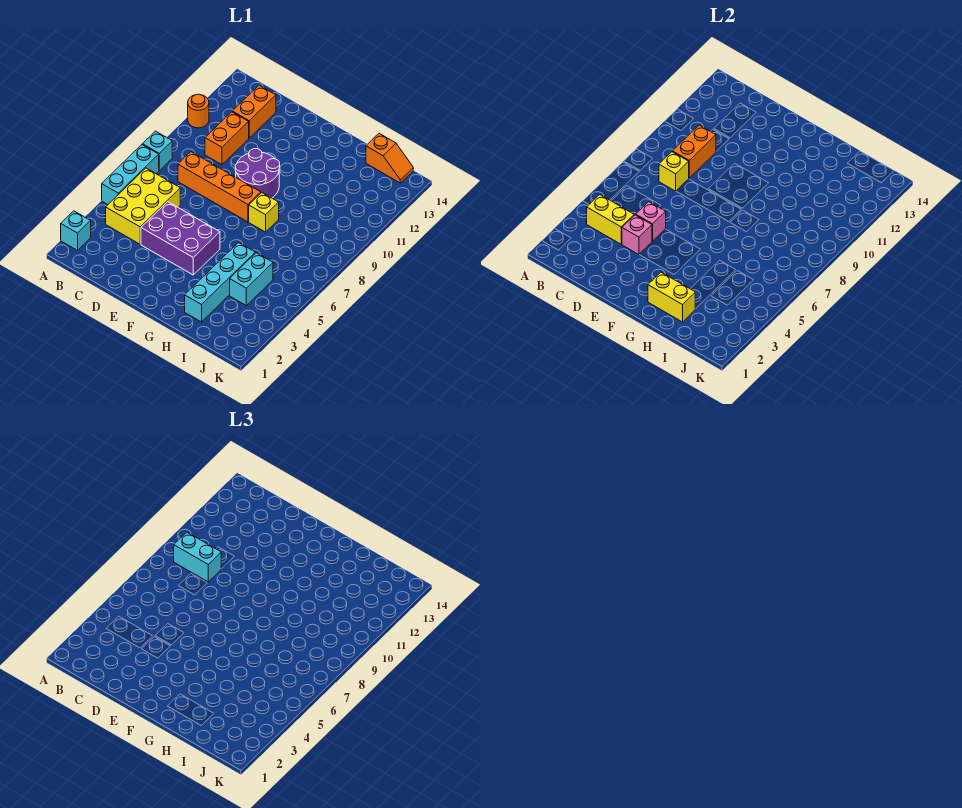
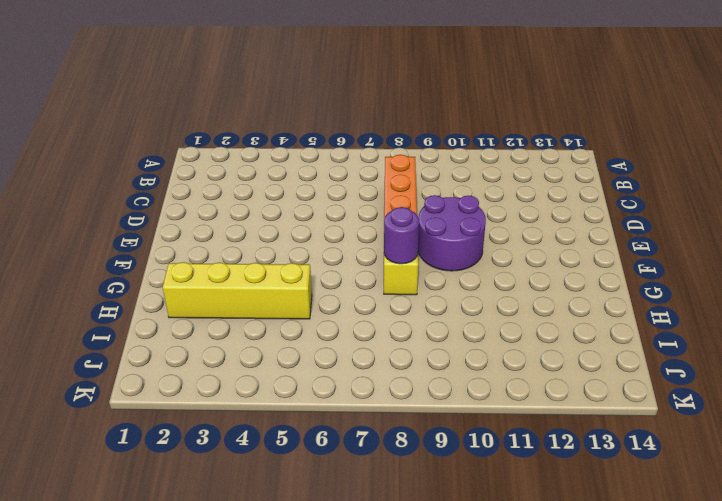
purple 1x1 round brick [384,207,419,264] -> none
yellow 1x4 brick [163,262,312,319] -> cyan 1x4 brick [185,243,255,322]
none -> cyan 1x1 brick [61,211,91,250]
none -> cyan 1x3 brick [102,145,159,205]
none -> cyan 1x1 brick [142,131,172,171]

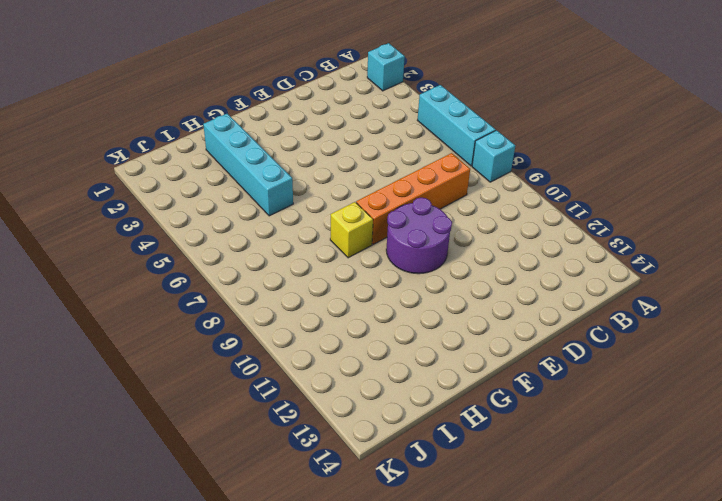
none -> orange 1x1 round brick [188,94,209,128]
none -> yellow 2x3 brick [106,168,180,244]
none -> orange 1x2 brick [205,112,249,165]

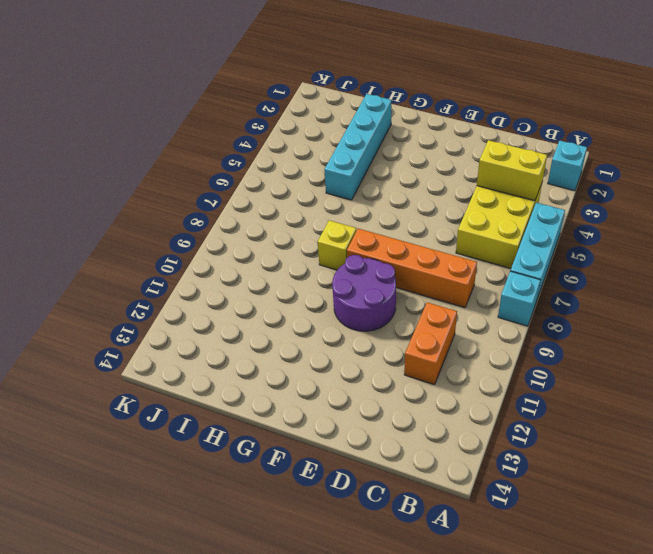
none -> orange 1x1 round brick [188,94,209,128]
none -> orange 1x2 brick [232,85,276,138]
none -> purple 2x3 brick [141,202,220,275]

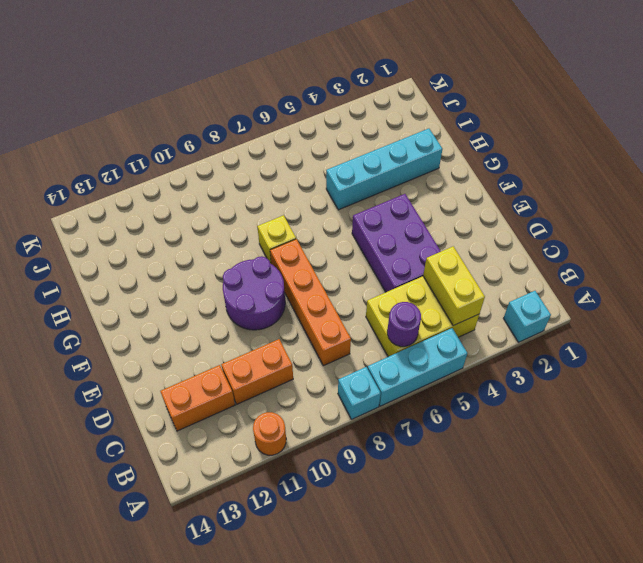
purple 1x1 round brick [387,302,421,347] -> none
none -> cyan 1x2 brick [230,253,273,305]
none -> orange 1x2 slope [366,134,413,183]
none -> yellow 1x1 brick [659,152,689,191]

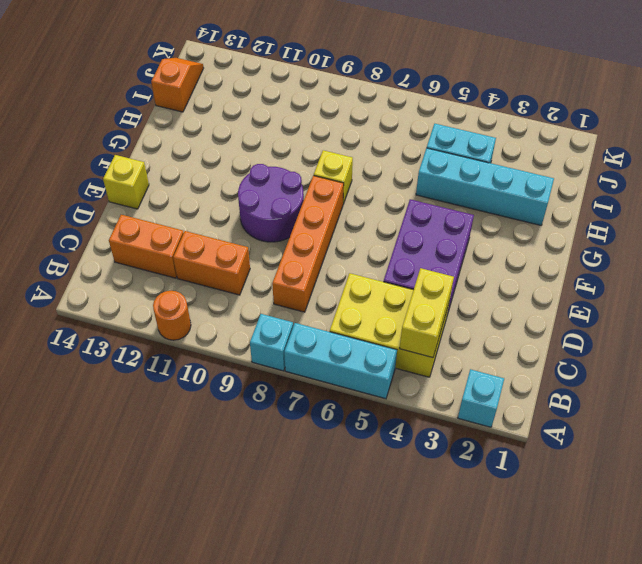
yellow 1x1 brick [103,155,149,209] -> yellow 1x1 brick moved to [659,152,689,191]
none -> orange 1x2 brick [673,125,716,178]
none -> pink 1x1 brick [622,215,652,255]
none -> pink 1x1 brick [636,202,666,241]

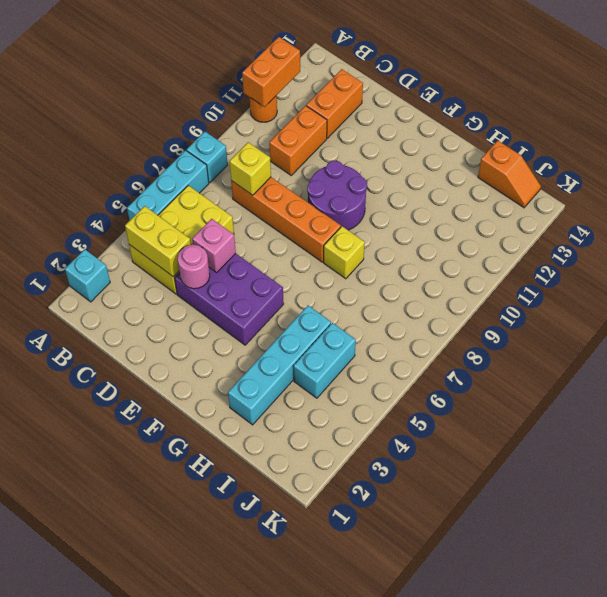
orange 1x2 brick [242,37,300,107] -> orange 1x2 brick moved to [673,125,716,178]
pink 1x1 round brick [178,245,210,289] -> pink 1x1 brick [622,215,652,255]
none -> yellow 1x2 brick [648,272,695,322]
none -> cyan 1x2 brick [174,532,221,582]

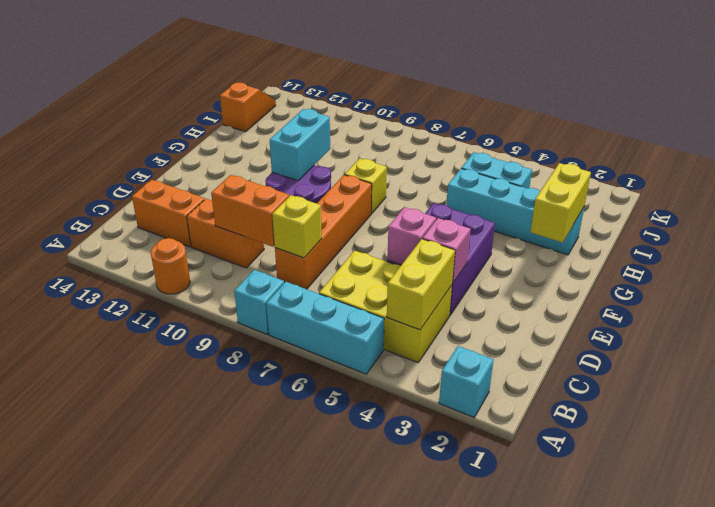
cyan 1x2 brick [270,109,330,181] -> cyan 1x2 brick moved to [174,532,221,582]

